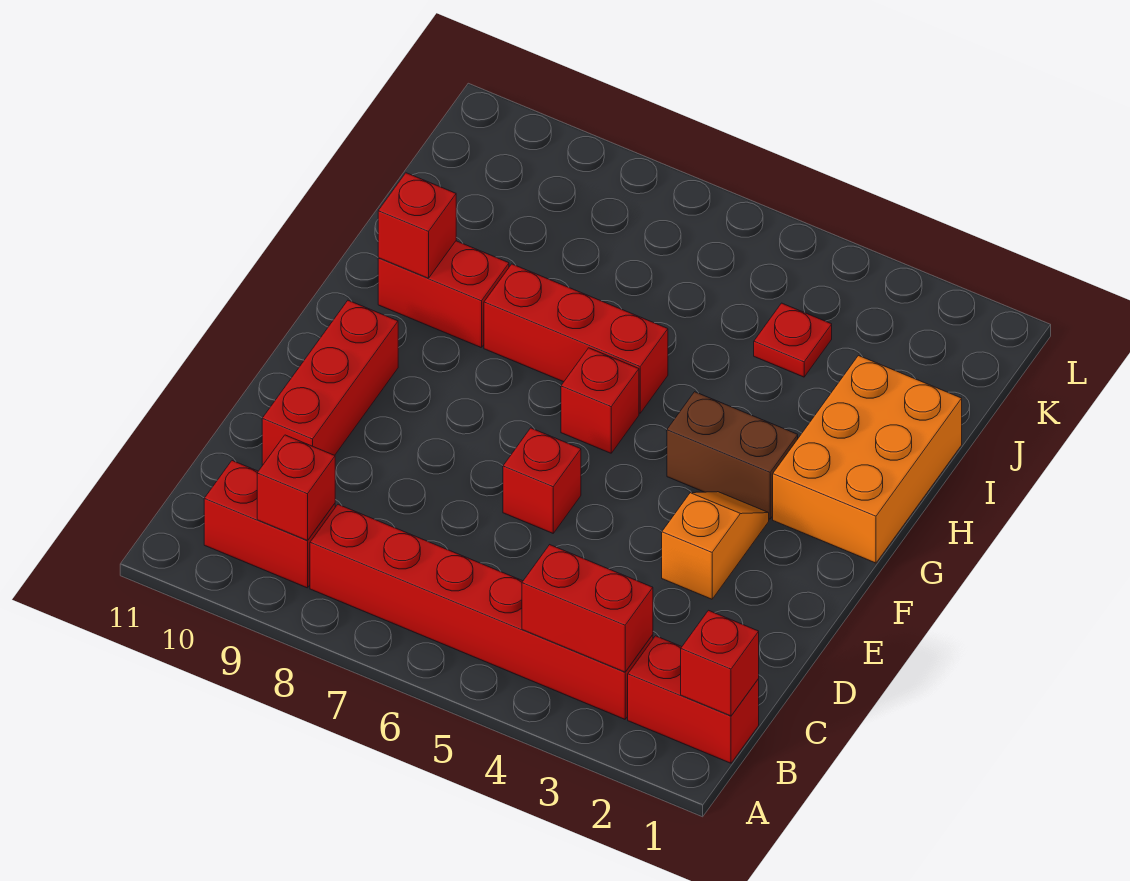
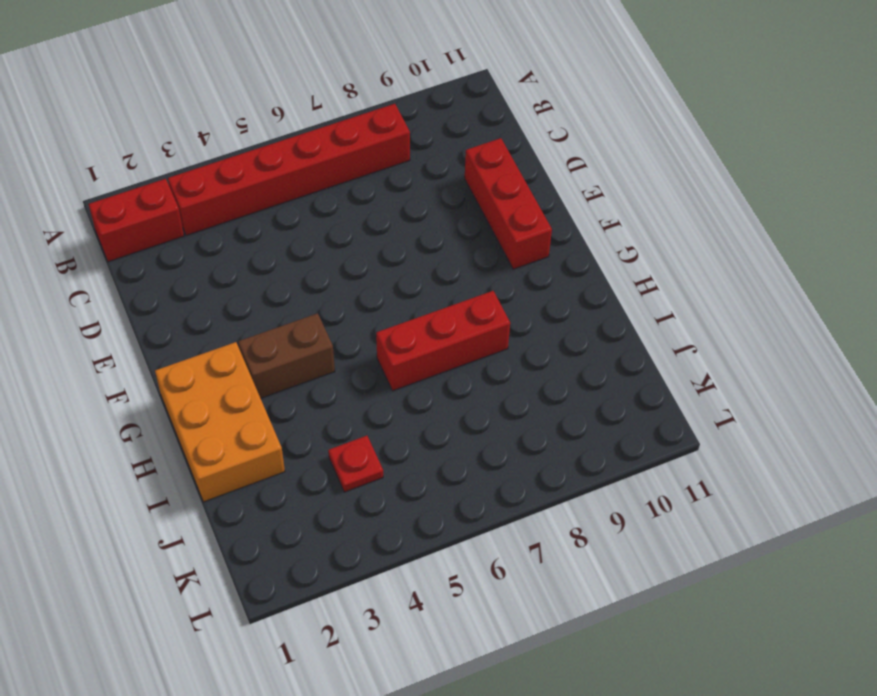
none -> red 1x2 brick [204,461,335,588]
none -> orange 1x2 slope [662,492,769,599]
none -> red 1x1 brick [503,428,581,533]

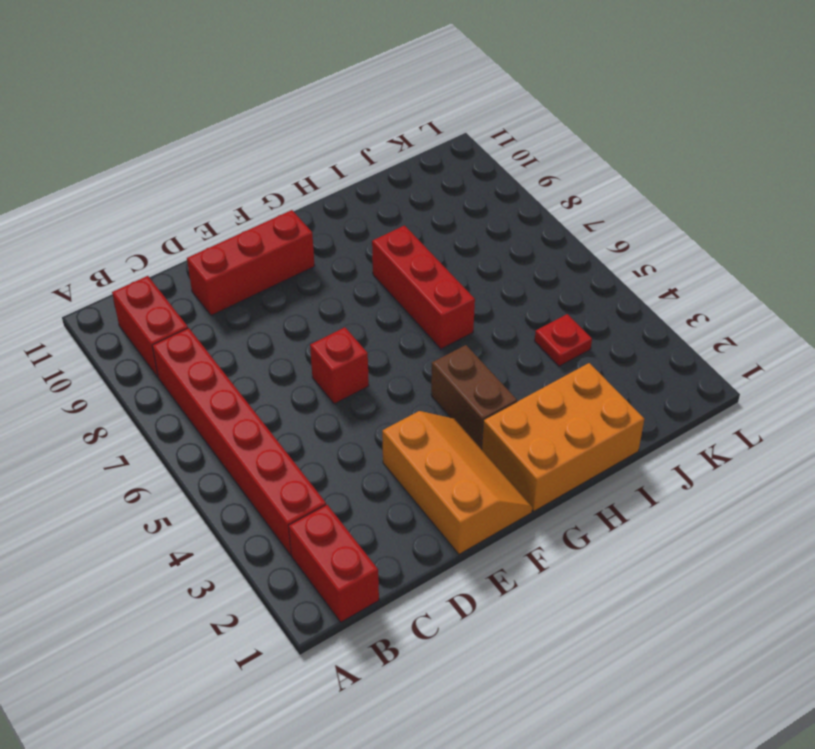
orange 2x3 slope [382,411,532,554] -> orange 1x2 slope [662,492,769,599]
none -> red 1x1 brick [561,348,639,453]
none -> red 1x2 brick [378,241,509,348]
none -> red 1x1 brick [681,610,759,716]

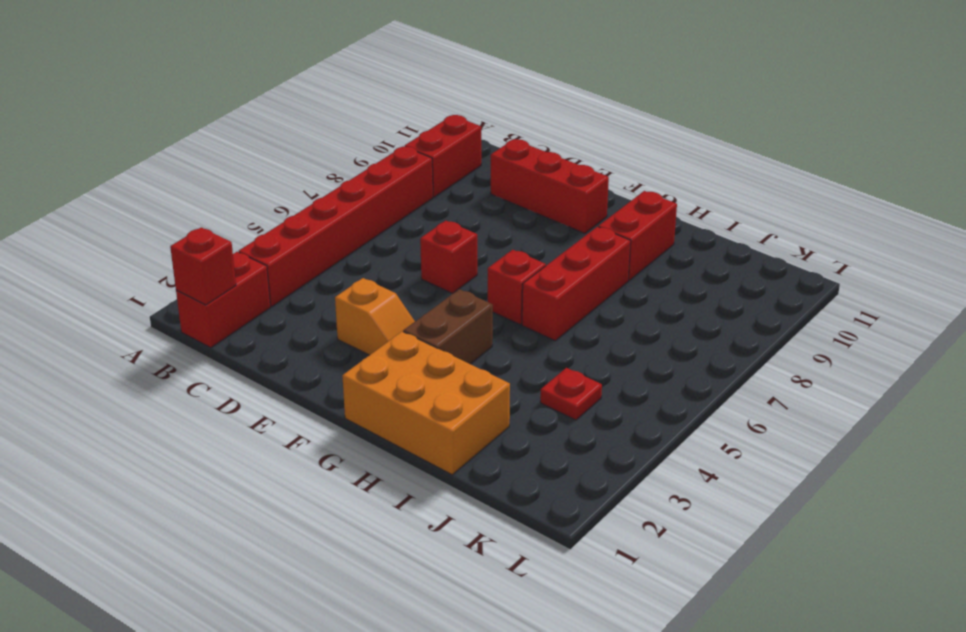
none -> red 1x2 brick [522,545,653,672]
none -> red 1x1 brick [257,435,335,541]
none -> red 1x1 brick [378,173,456,278]

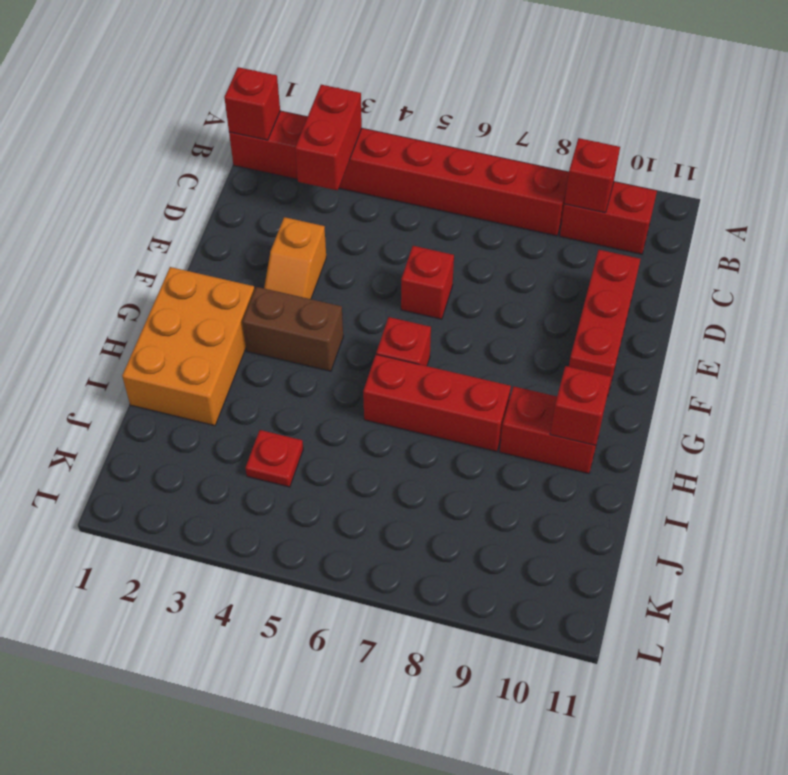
red 1x2 brick [295,85,362,191] -> red 1x2 brick turned to [522,545,653,672]

